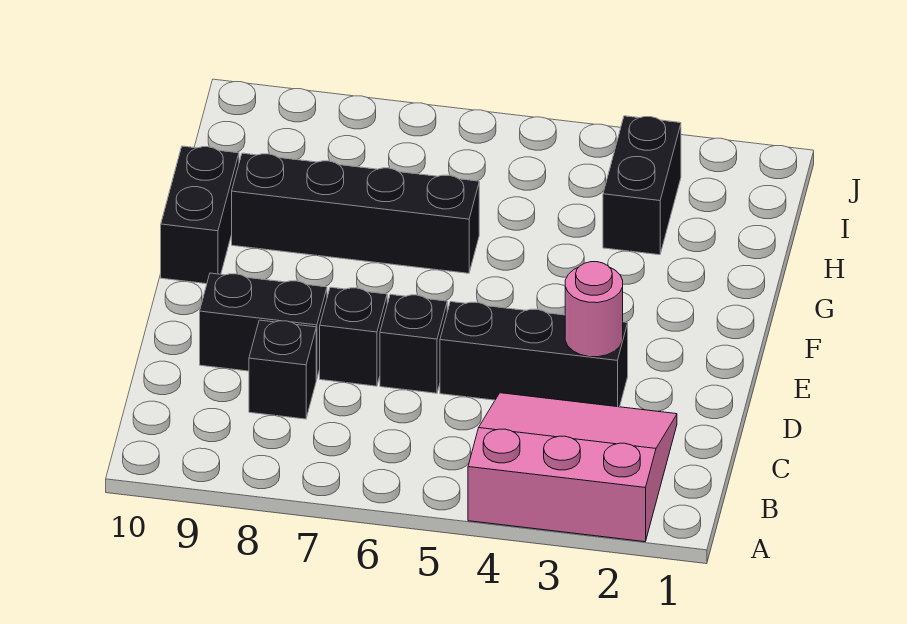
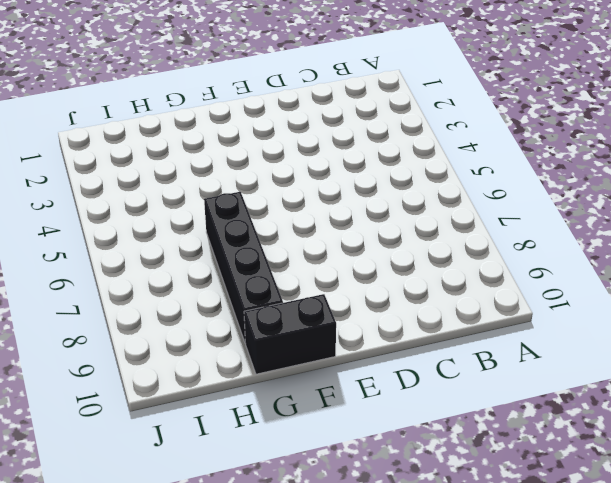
none -> pink 3x3 slope [468,393,677,542]
none -> black 1x1 brick [249,320,316,419]

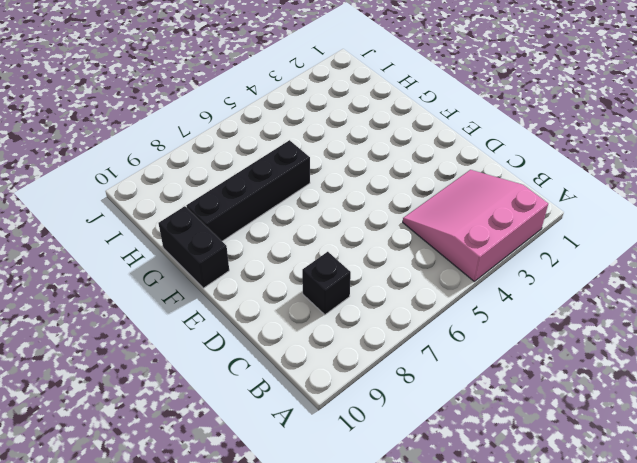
none -> black 1x3 brick [440,302,628,407]
none -> black 1x1 brick [380,294,447,393]

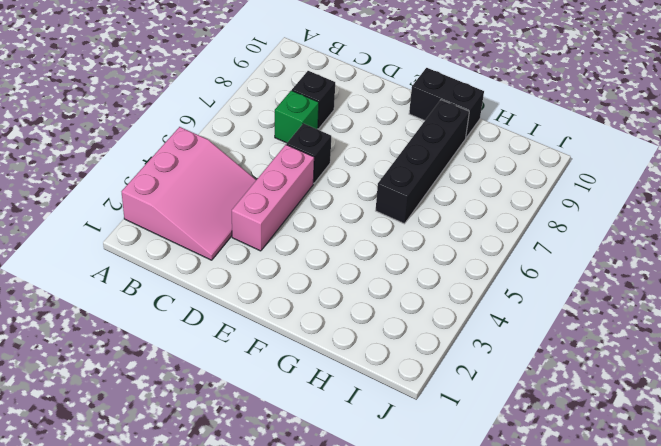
green 1x1 brick [275,90,319,143] -> none
pink 1x3 brick [232,145,314,251] -> black 1x3 brick [440,302,628,407]
none -> black 1x1 brick [320,287,387,386]
none -> black 1x2 brick [200,273,327,379]

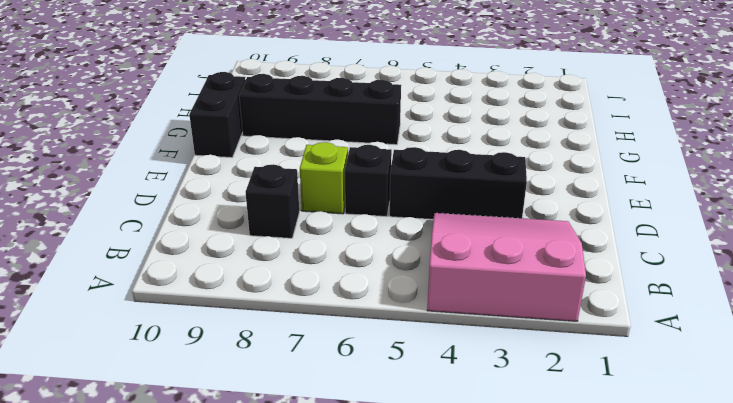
lime 1x1 brick [300,142,348,214] -> black 1x1 brick [320,287,387,386]
none -> black 1x2 brick [200,273,327,379]
none -> black 1x2 brick [603,116,681,255]

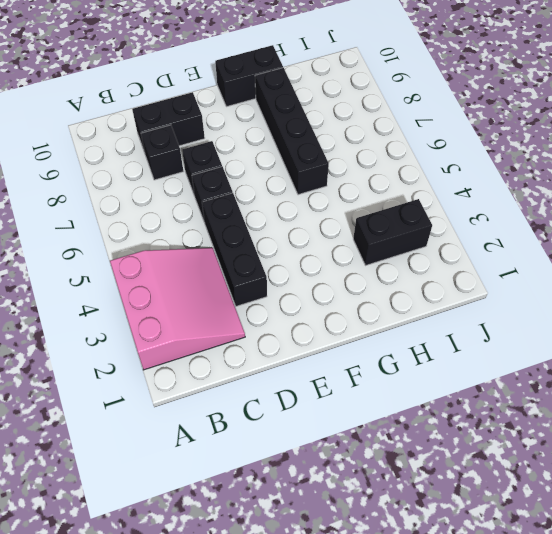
black 1x2 brick [132,92,205,153] -> black 1x2 brick turned to [200,273,327,379]
none -> pink 1x1 round brick [565,262,623,357]

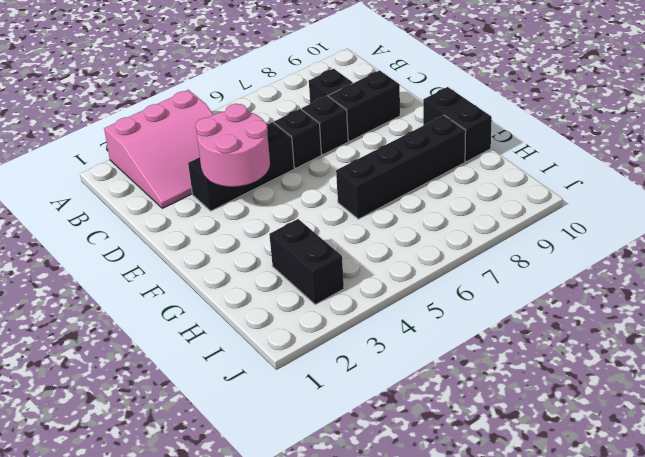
pink 2x2 round brick [195,104,270,187] -> pink 1x1 round brick [565,262,623,357]

